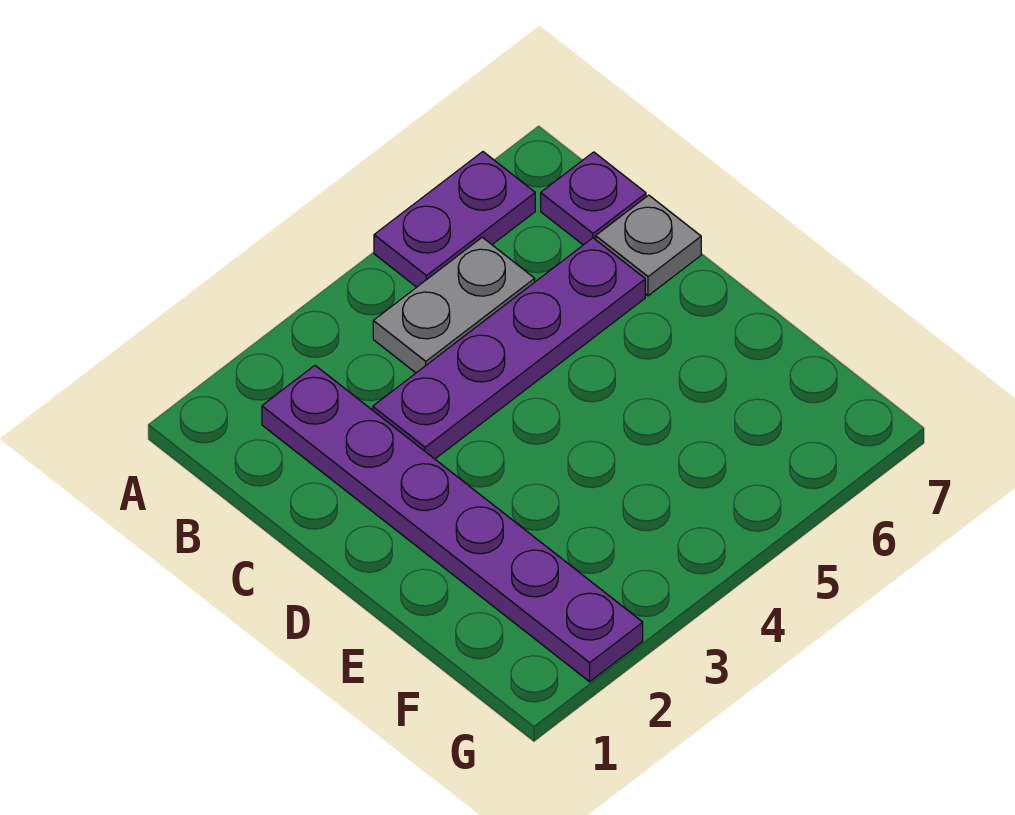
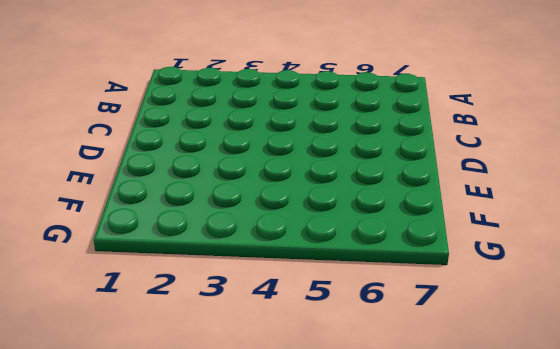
none -> purple 1x2 plate [374,152,535,287]
none -> purple 1x6 plate [262,366,643,682]

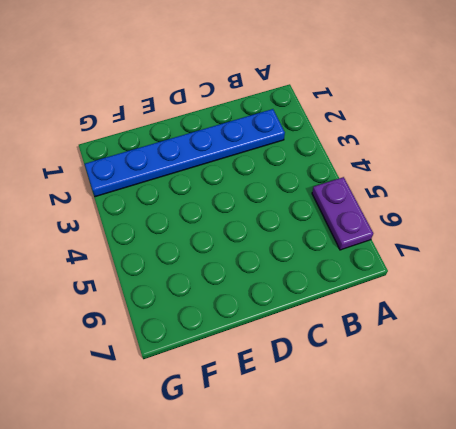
blue 1x6 plate [85,109,285,197] -> purple 1x6 plate [262,366,643,682]
none -> grey 1x2 plate [373,237,535,373]
none -> purple 1x1 plate [541,152,646,245]

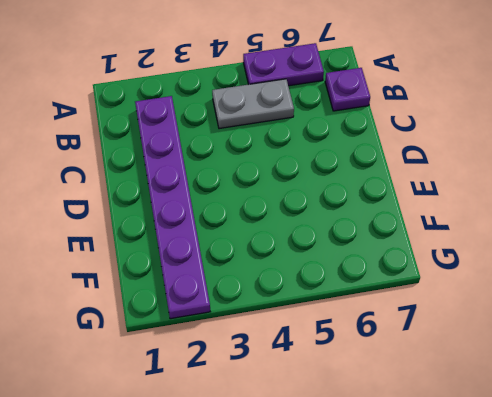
none -> purple 1x4 plate [373,238,645,459]
none -> grey 1x1 plate [596,195,701,296]

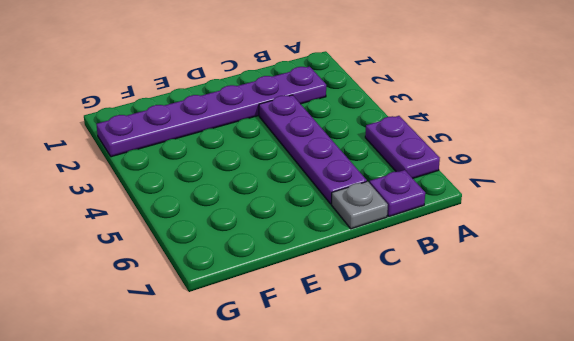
none -> grey 1x2 plate [373,237,535,373]

